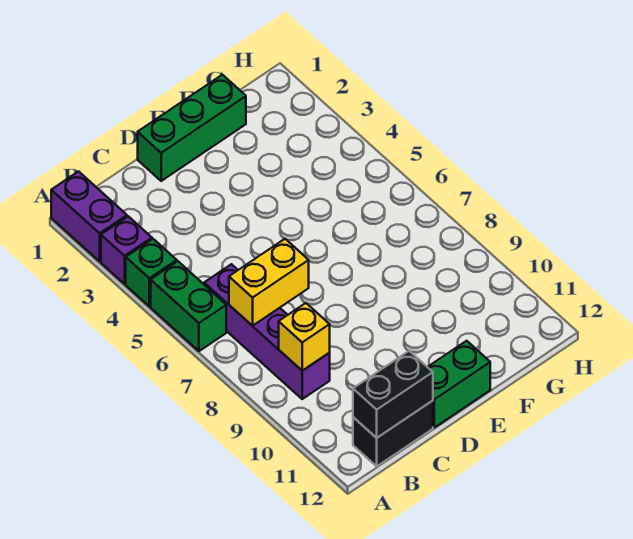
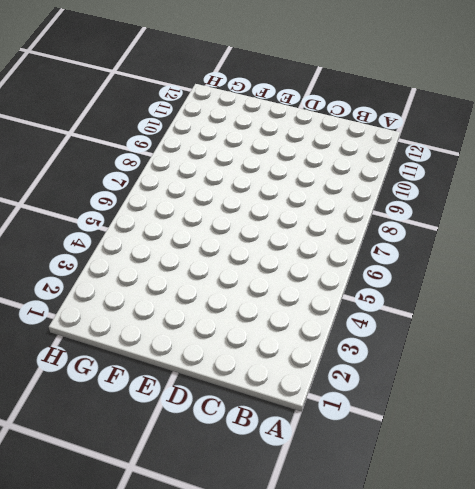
none -> purple 1x2 brick [51,171,127,261]
none -> purple 1x1 brick [101,216,152,284]

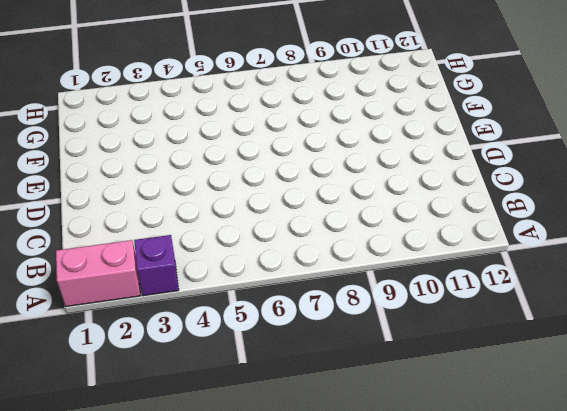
pink 1x2 brick [56,240,141,307] -> purple 1x2 brick [51,171,127,261]
none -> green 1x1 brick [126,239,177,306]
none -> green 1x2 brick [151,261,226,351]

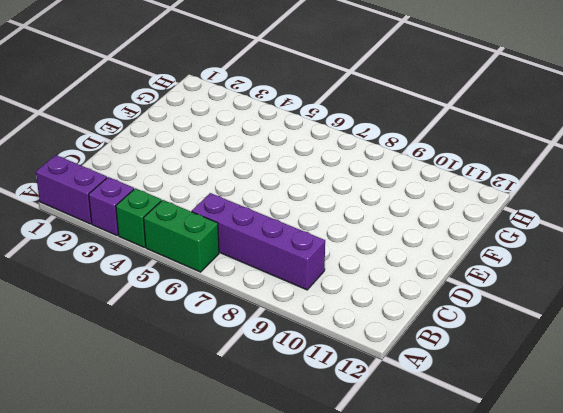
none -> black 1x2 brick [353,401,433,466]
none -> green 1x3 brick [138,75,246,181]

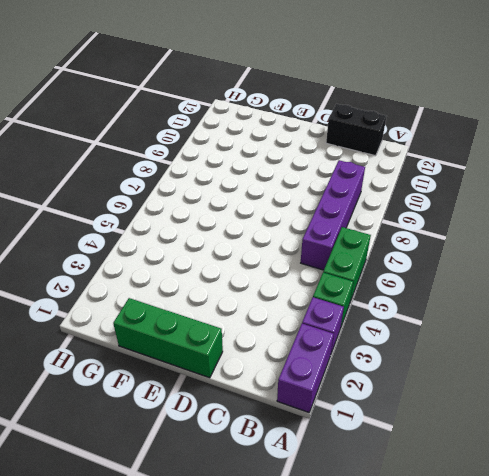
none -> green 1x2 brick [428,341,490,428]
none -> yellow 1x2 brick [229,239,309,326]

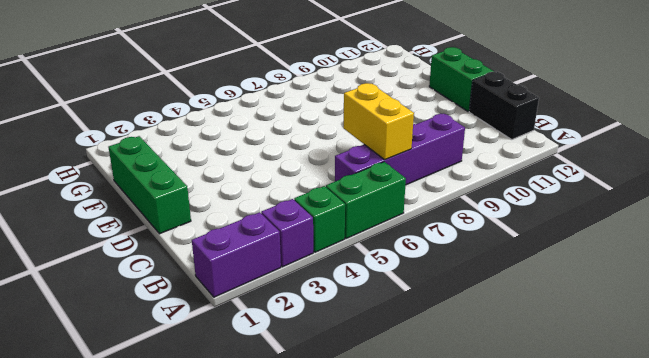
none -> yellow 1x1 brick [279,303,330,371]
none -> black 1x2 brick [353,351,433,438]

